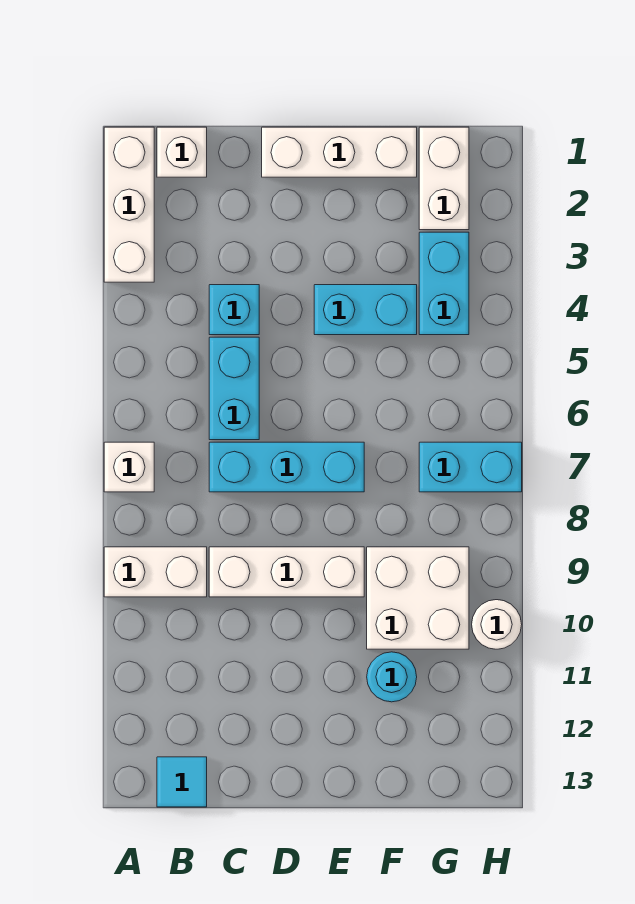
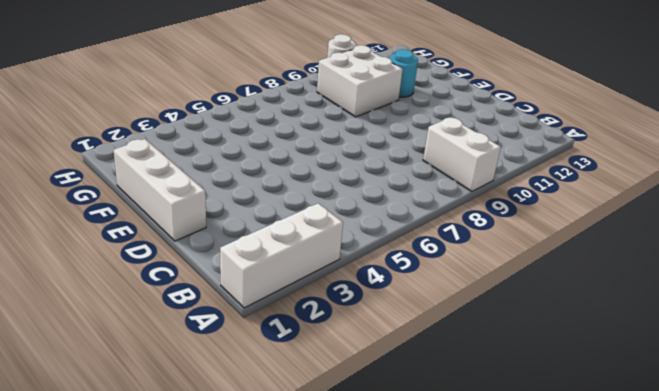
none -> white 1x1 brick [104,442,154,492]
none -> white 1x1 brick [157,127,207,177]
none -> cyan 1x1 tile [157,757,207,807]

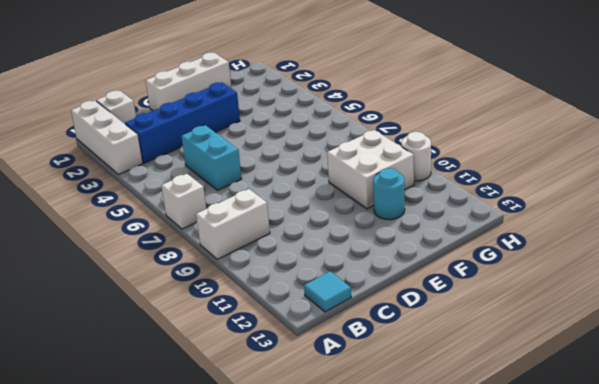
blue 1x4 brick [125,82,240,163] -> none
none -> cyan 1x1 brick [209,285,259,335]
none -> cyan 1x3 brick [209,442,364,492]
none -> white 1x3 brick [209,547,364,597]

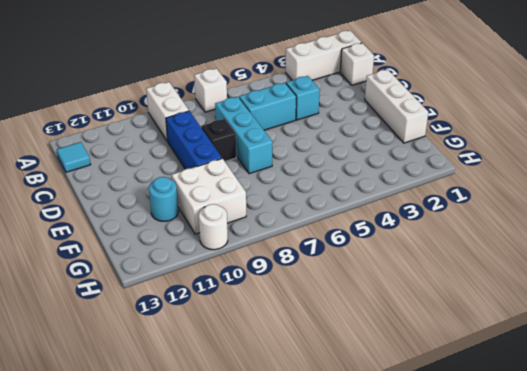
blue 1x3 brick [166,111,222,169] -> white 1x3 brick [209,547,364,597]
black 1x1 brick [201,119,236,161] -> none
none -> cyan 1x2 brick [314,285,417,335]
none -> white 1x2 brick [419,127,469,230]
none -> cyan 1x2 brick [419,232,469,335]

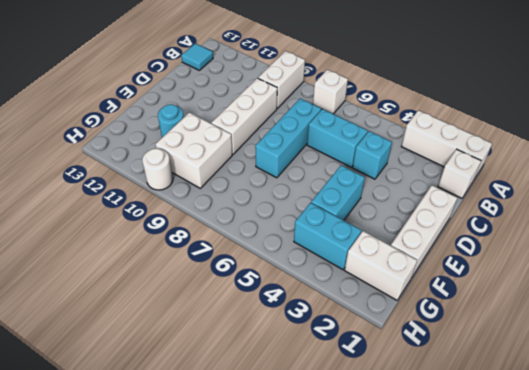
none -> cyan 1x2 brick [419,442,522,492]

